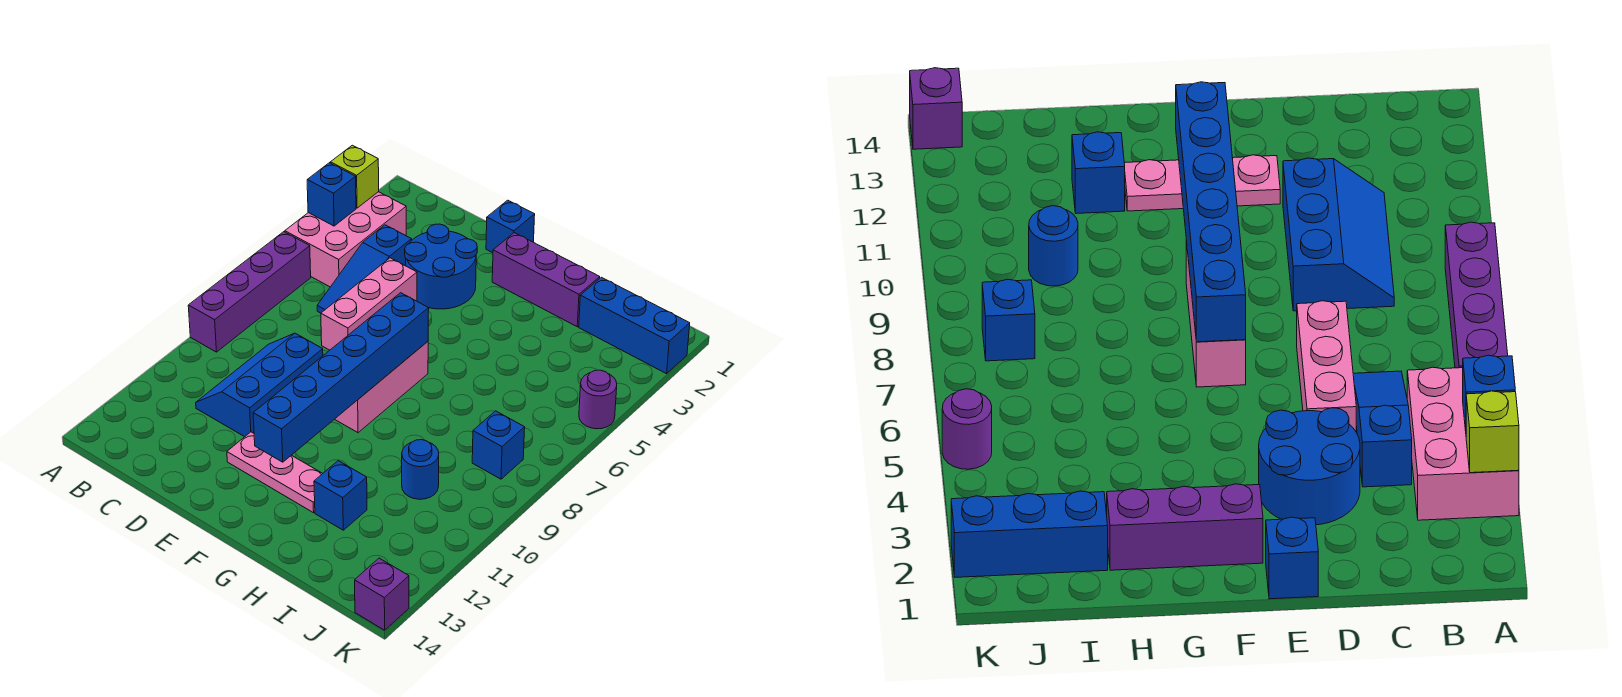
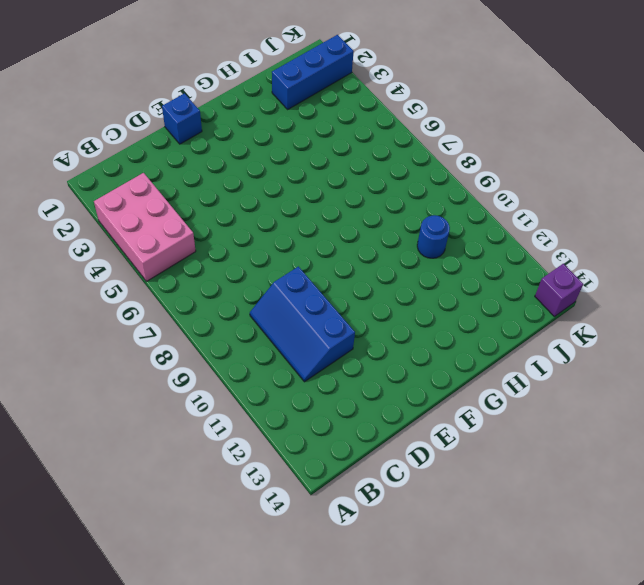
none -> purple 1x4 brick [188,232,311,352]
none -> blue 1x3 slope [317,225,412,313]
none -> blue 2x2 round brick [405,224,477,309]

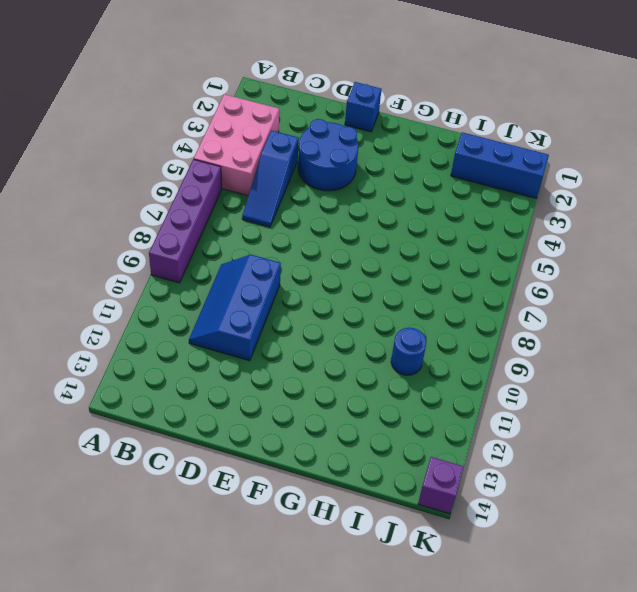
none -> pink 1x3 brick [321,258,417,350]
none -> pink 1x3 plate [227,432,323,513]
none -> purple 1x3 brick [492,233,600,327]

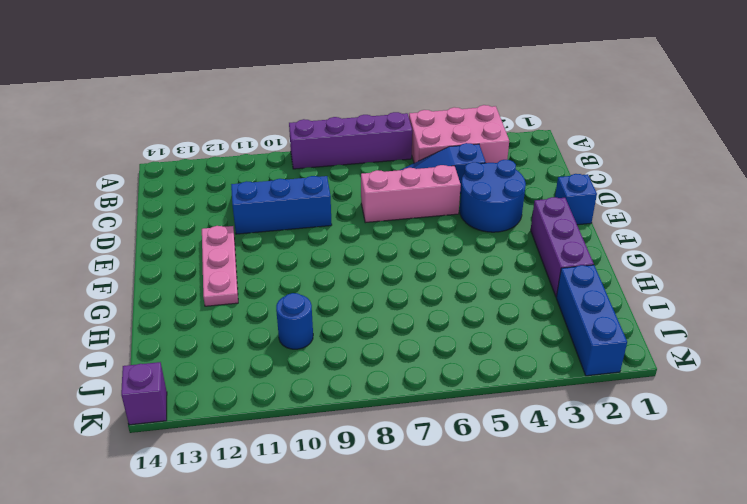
none -> pink 1x3 brick [335,342,428,433]
none -> blue 1x1 brick [314,461,367,530]
none -> blue 1x1 brick [472,411,525,479]

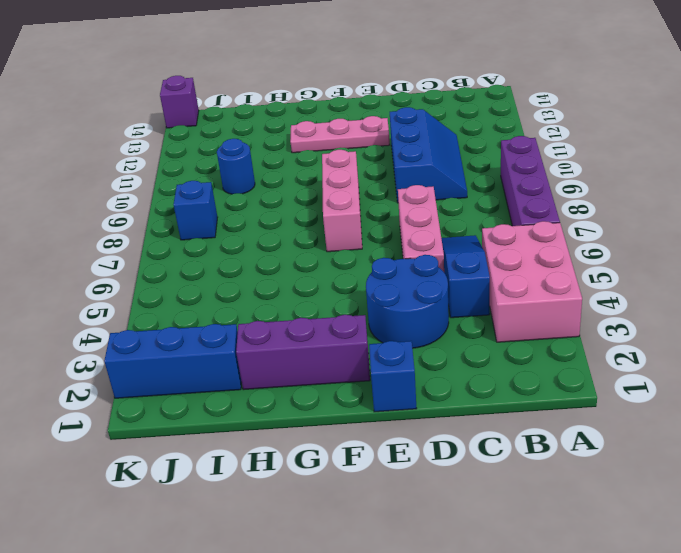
none -> blue 1x1 brick [314,461,367,530]
none -> purple 1x1 round brick [579,370,617,429]
none -> lime 1x1 brick [330,145,379,208]

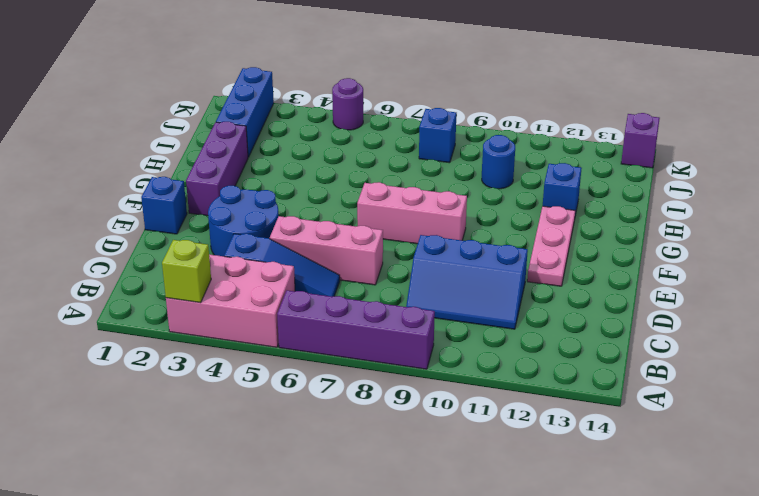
none -> blue 1x1 brick [307,163,356,226]
none -> blue 1x6 brick [253,293,429,462]

